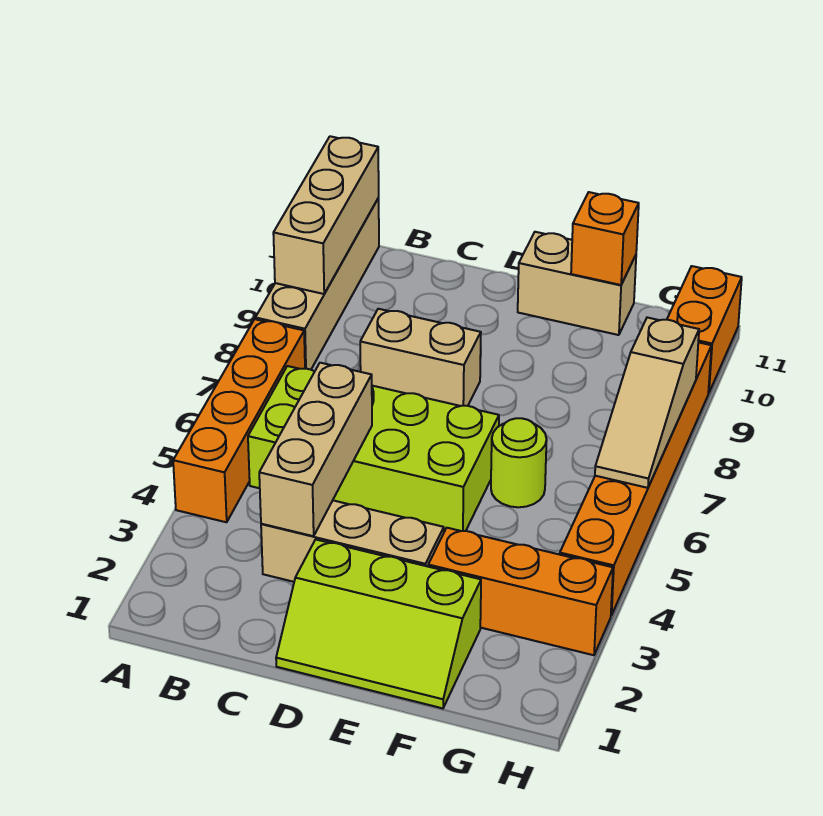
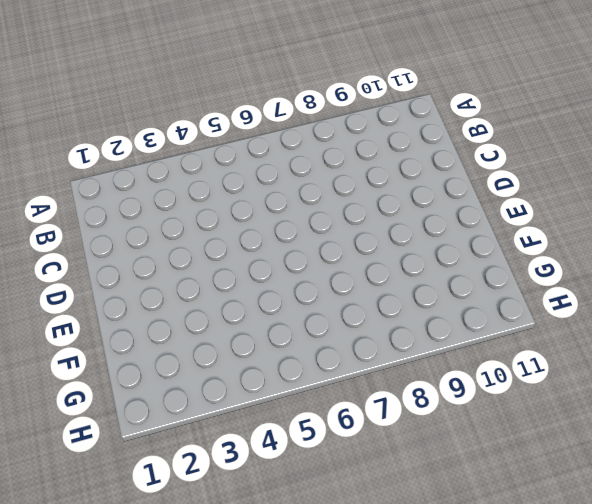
none -> orange 1x4 brick [173,319,305,522]
none -> tan 1x4 brick [255,198,379,370]
none -> lime 2x4 brick [248,366,499,532]

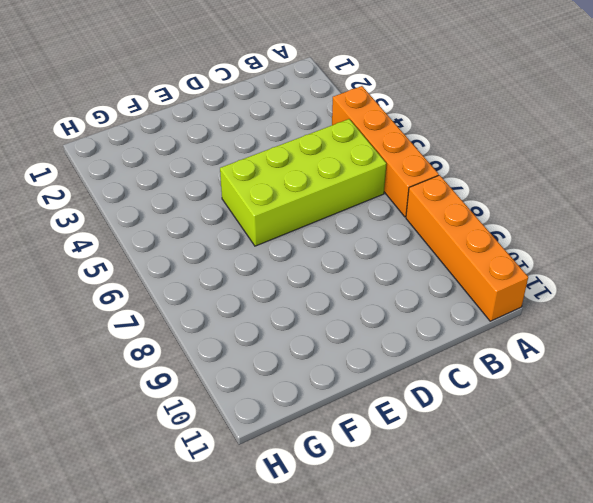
orange 1x4 brick [406,175,528,321] -> tan 1x4 brick [255,198,379,370]
none -> tan 1x3 brick [261,501,444,582]
none -> tan 1x2 brick [360,309,481,406]
none -> lime 2x3 slope [276,539,481,708]

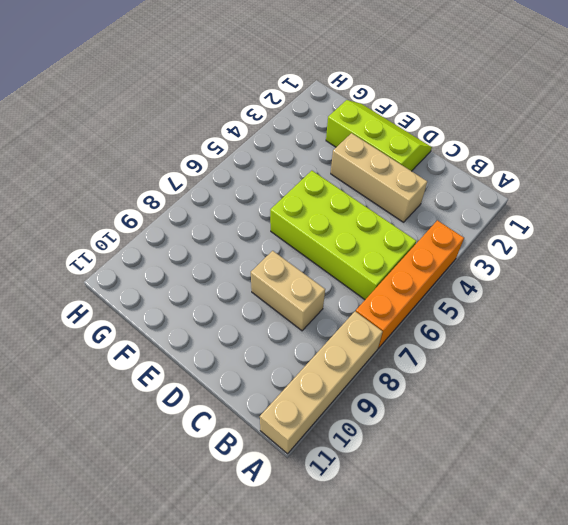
none -> tan 1x2 brick [518,232,636,335]
none -> orange 1x3 brick [428,528,613,655]
none -> lime 1x1 round brick [491,418,547,507]

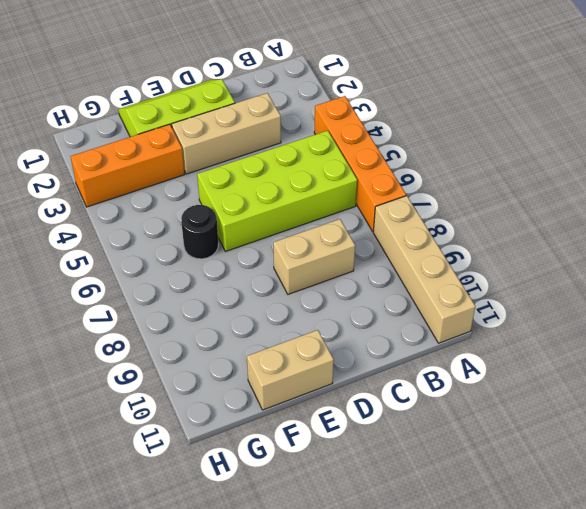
black 1x1 round brick [181,205,218,259] -> lime 1x1 round brick [491,418,547,507]
none -> orange 1x6 brick [560,342,711,615]
none -> orange 1x2 brick [667,266,742,393]
none -> tan 1x3 brick [273,136,379,294]

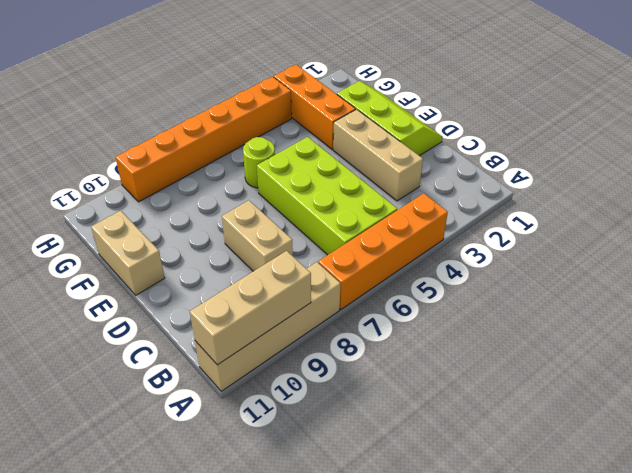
none -> orange 1x2 brick [667,266,742,393]
none -> tan 1x3 brick [259,363,372,536]
none -> orange 1x1 brick [571,192,639,285]

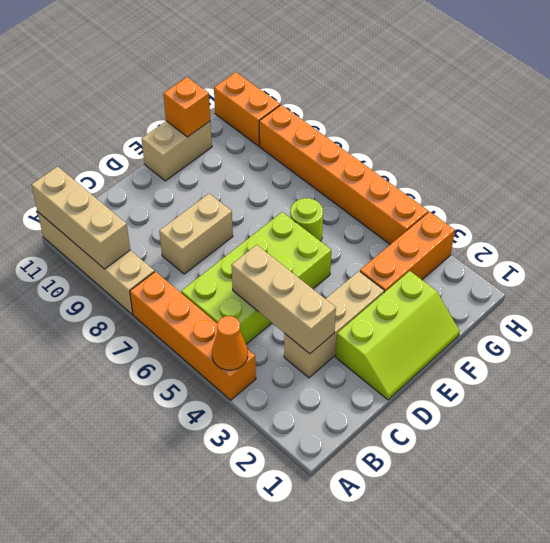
orange 1x1 cone [212,316,248,370] -> none
none -> tan 1x3 slope [595,318,699,488]

